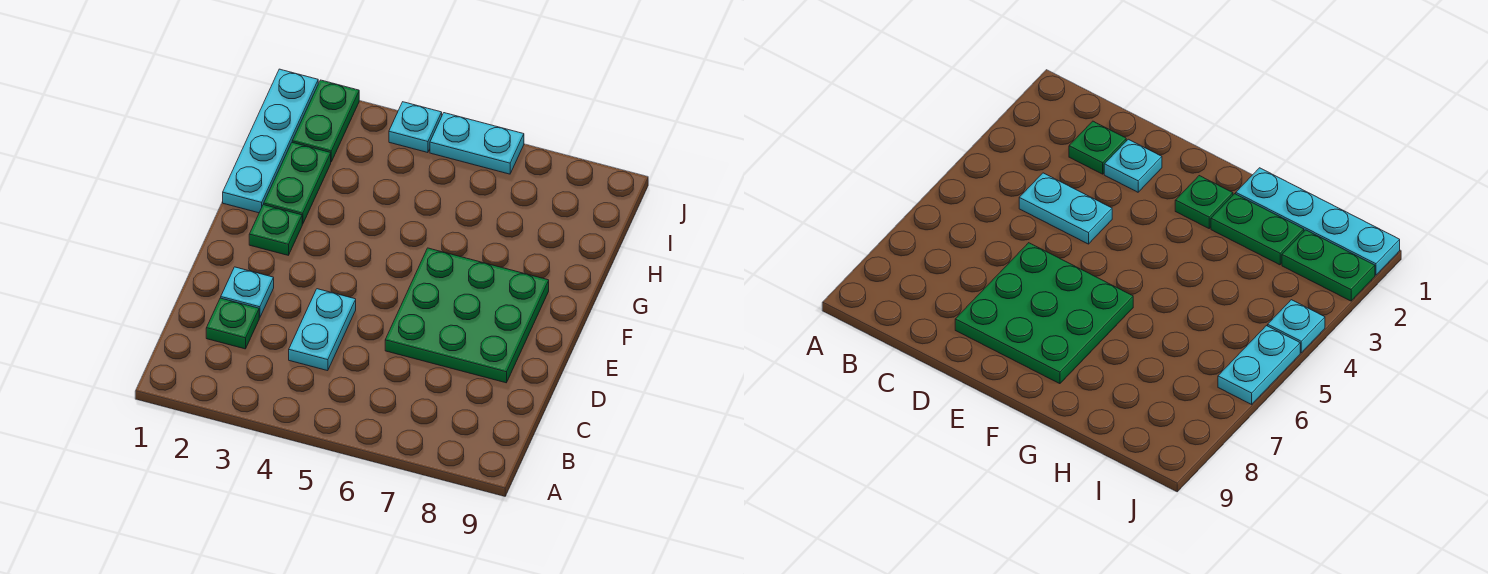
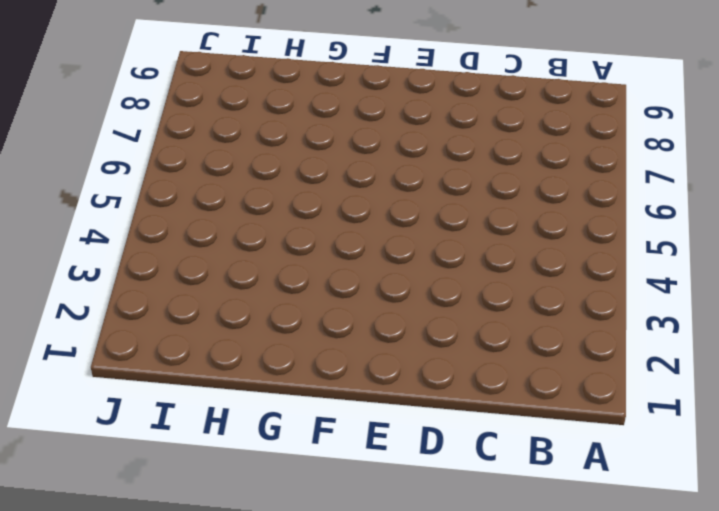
none -> green 1x1 plate [206,298,259,349]
none -> cyan 1x2 plate [289,289,356,371]

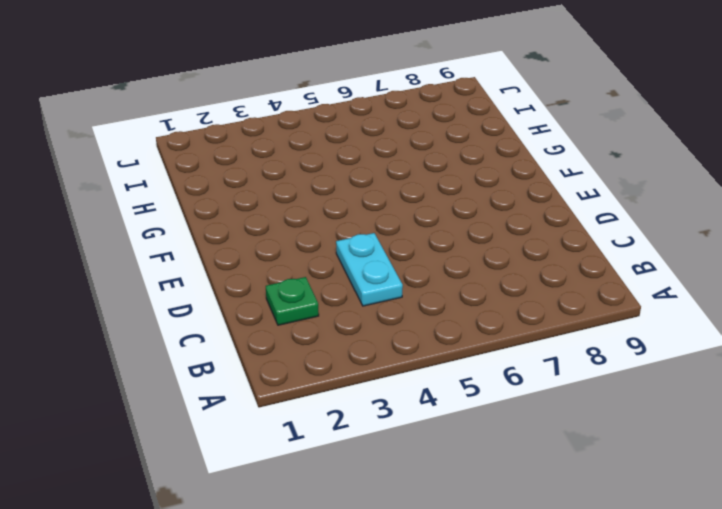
none -> cyan 1x1 plate [221,267,274,318]
none -> green 3x3 plate [385,248,549,383]

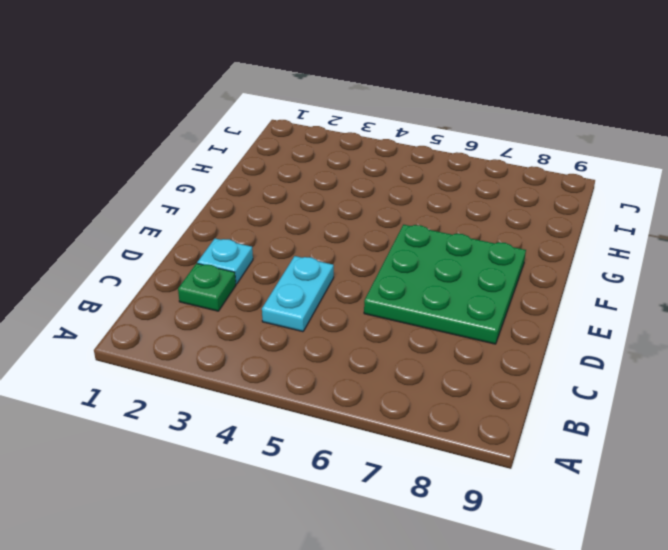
none -> green 1x1 plate [249,205,302,255]
none -> cyan 1x4 plate [223,69,318,213]

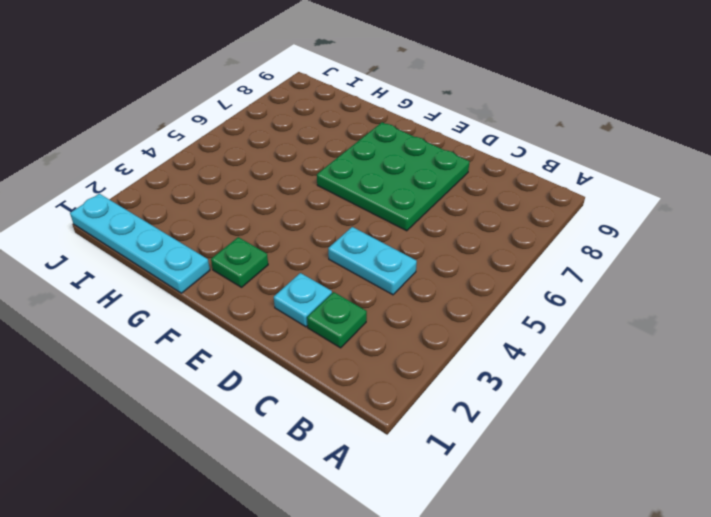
none -> green 1x2 plate [264,143,331,224]
none -> green 1x2 plate [292,80,359,162]

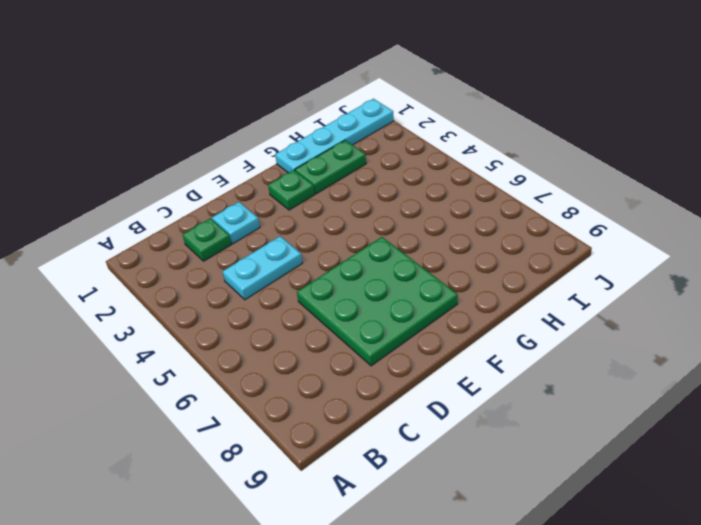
none -> green 1x2 plate [292,80,359,162]
none -> cyan 1x1 plate [389,102,442,153]

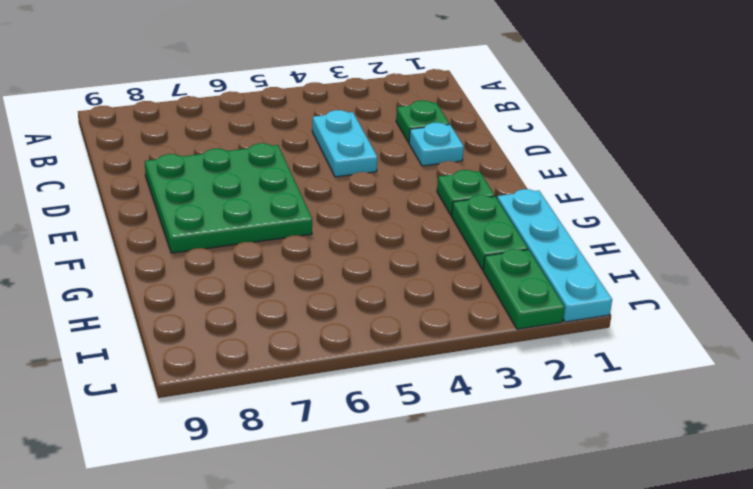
none -> cyan 1x1 plate [389,102,442,153]
none -> cyan 1x2 plate [430,113,524,174]

